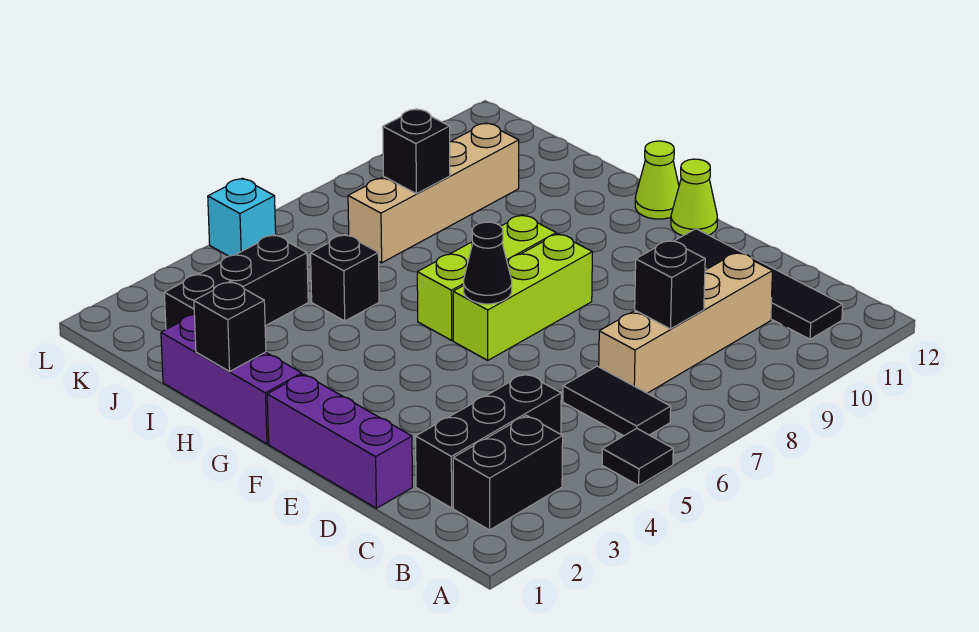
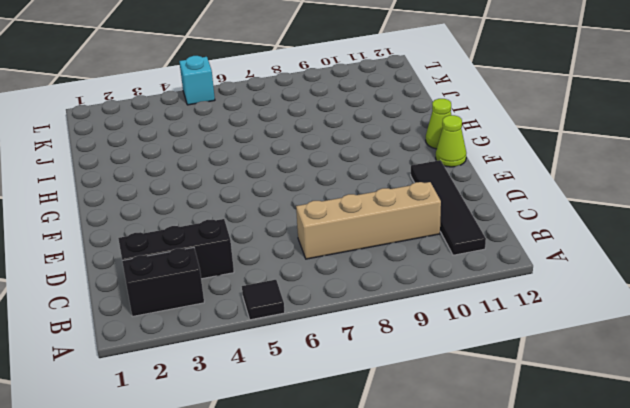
none -> black 1x2 tile [563,366,671,436]
none -> purple 1x3 brick [267,374,412,508]
none -> lime 1x3 brick [453,234,592,360]

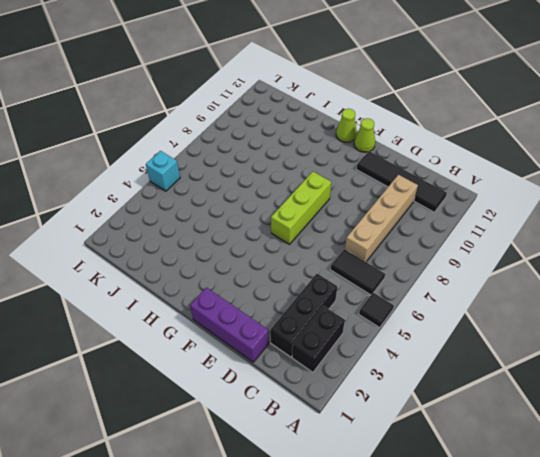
none -> purple 1x3 brick [161,315,302,444]
none -> lime 1x3 brick [417,215,556,340]
none -> black 1x1 brick [311,234,379,321]

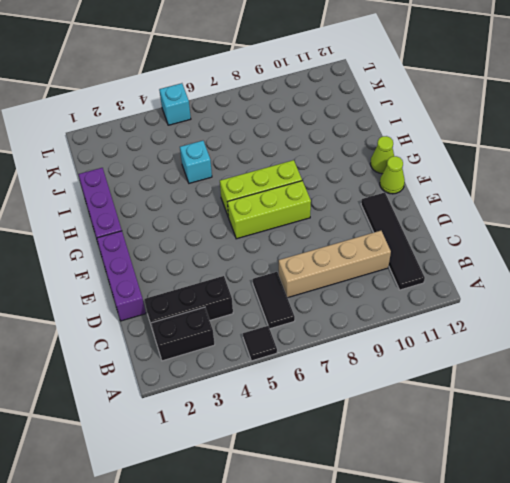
cyan 1x1 brick [180,141,212,183] -> black 1x1 brick [311,234,379,321]
none -> black 1x3 brick [164,235,308,329]
none -> tan 1x4 brick [348,123,519,263]
none -> black 1x1 brick [635,240,705,329]

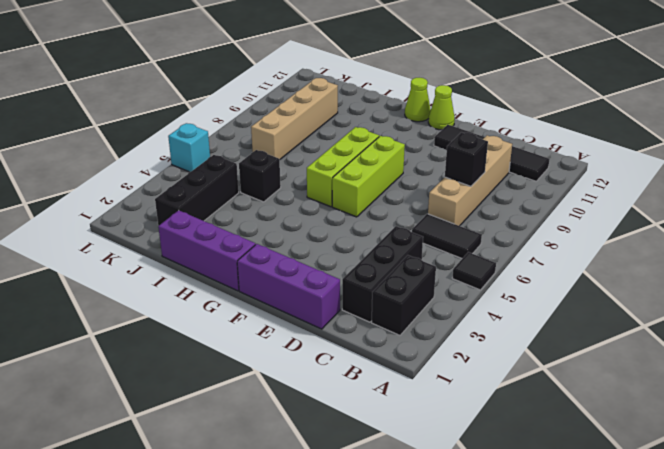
none -> black 1x1 cone [464,222,512,304]
none -> black 1x1 brick [194,281,266,371]
none -> black 1x1 brick [383,109,450,194]

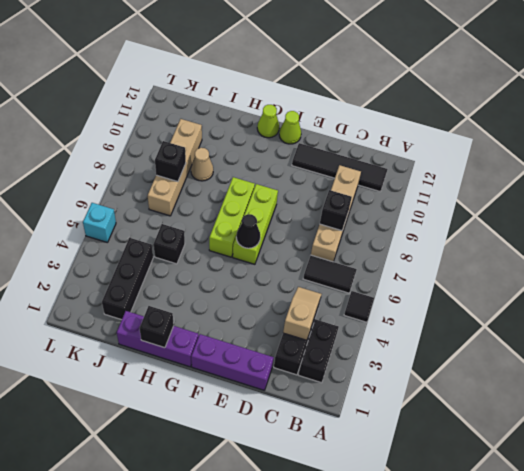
tan 1x2 slope [283,287,321,340] -> none
tan 1x1 cone [191,148,213,181] -> none

